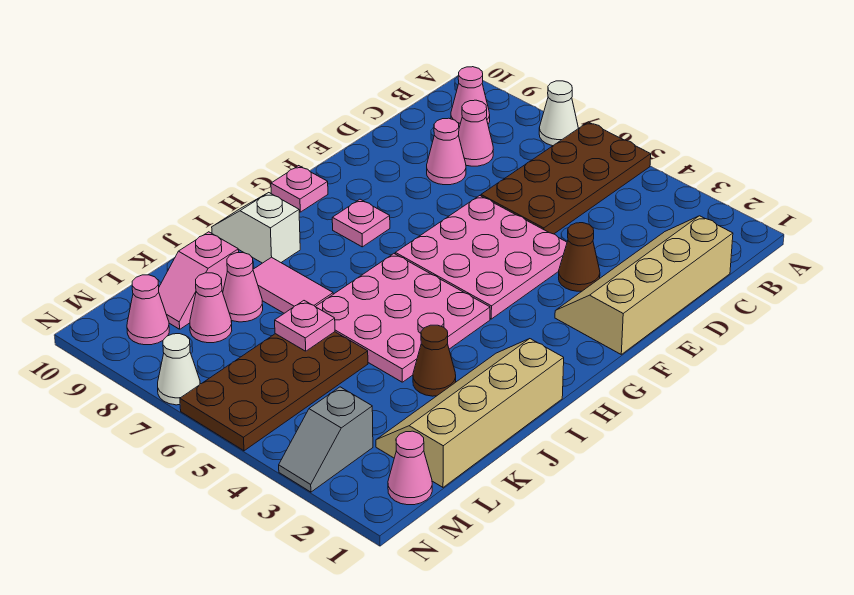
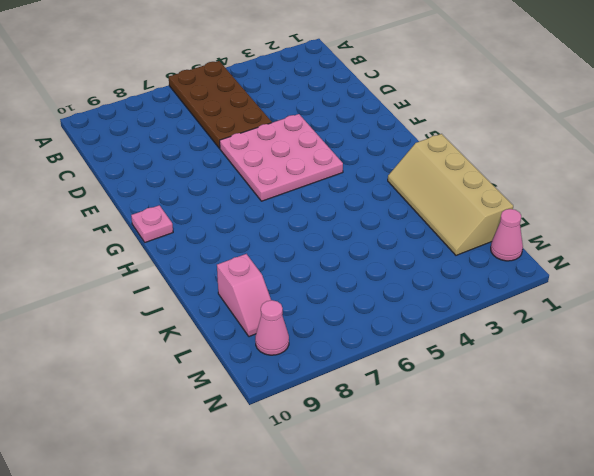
none -> white 1x1 cone [539,81,578,146]
none -> pink 1x1 cone [451,67,490,127]
none -> tan 2x4 slope [555,216,733,354]

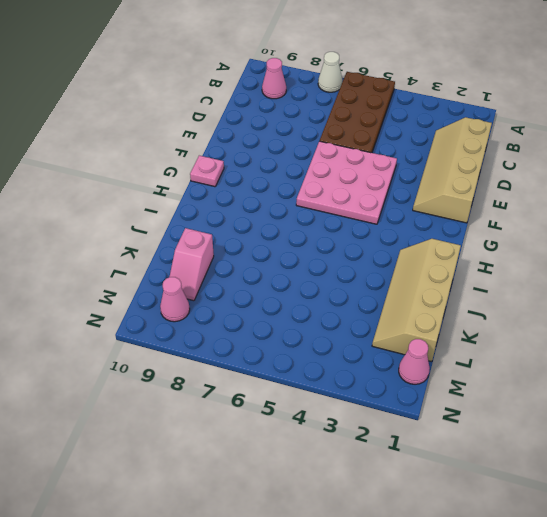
none -> pink 1x1 cone [459,100,493,166]
none -> pink 1x1 cone [427,118,466,185]
none -> brown 1x1 cone [559,223,600,291]

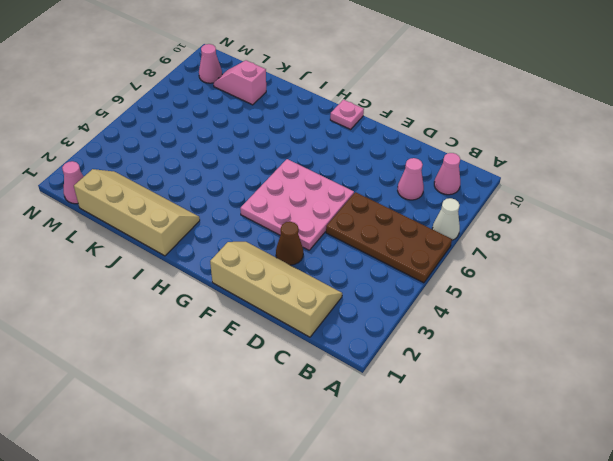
none -> pink 1x1 cone [427,118,466,185]
none -> pink 1x1 plate [332,199,390,247]
none -> pink 3x3 plate [315,254,490,382]

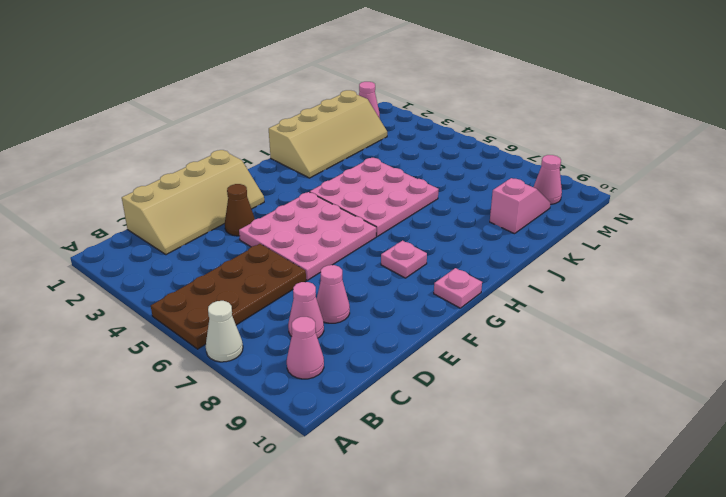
none -> white 1x2 slope [212,193,300,263]
none -> brown 1x1 cone [413,325,456,396]
none -> pink 1x2 tile [253,257,333,313]

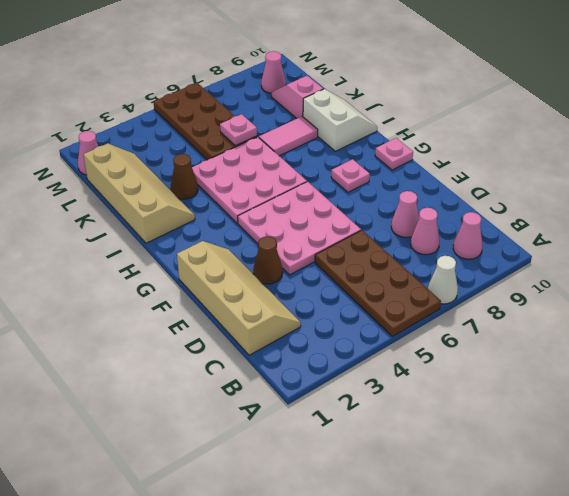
white 2x2 slope [303,89,377,151] -> white 1x2 slope [212,193,300,263]
none -> pink 1x1 cone [223,253,263,322]
none -> pink 1x1 cone [190,273,232,343]
none -> grey 1x2 slope [279,387,373,492]

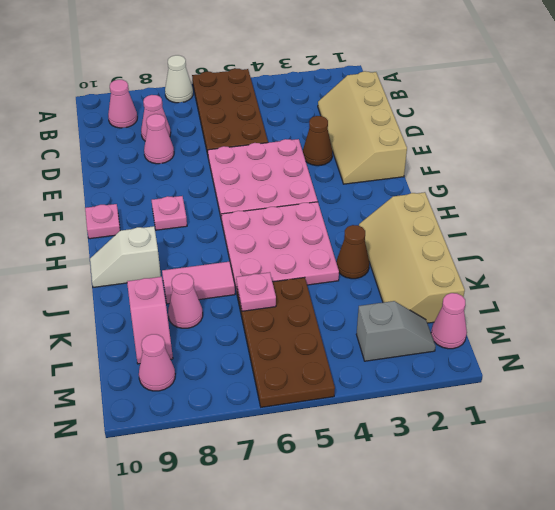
grey 1x2 slope [356,301,436,361] -> grey 1x2 slope turned to [279,387,373,492]
none -> pink 1x1 cone [190,273,232,343]
none -> white 1x1 cone [158,334,200,405]

